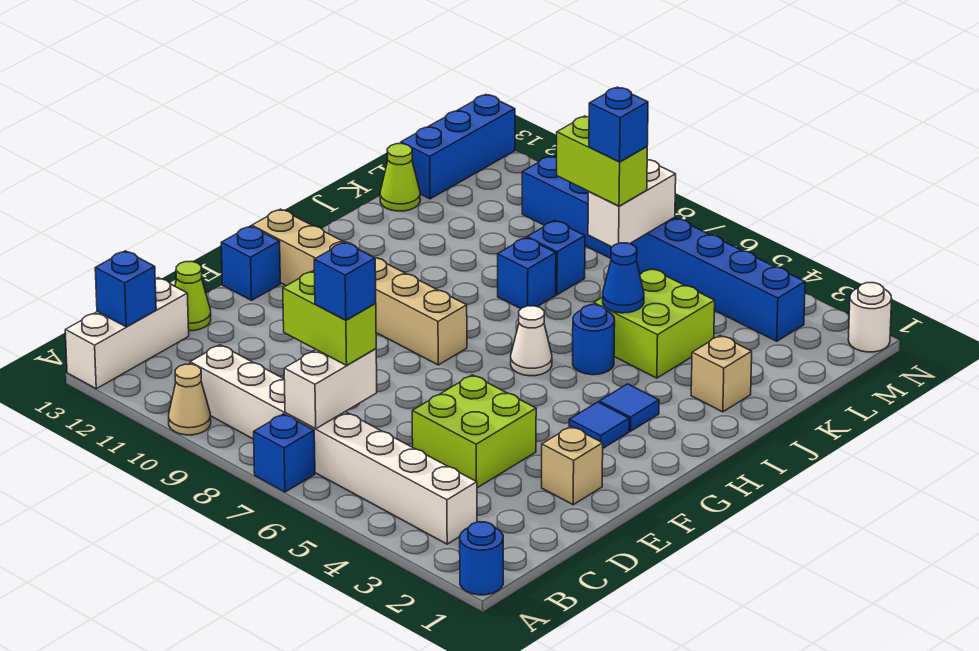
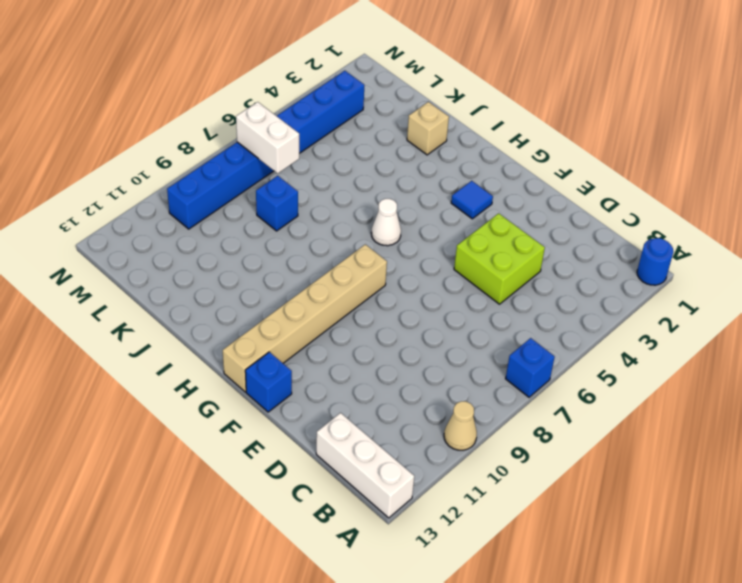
none -> white 1x8 brick [190,345,477,544]
none -> lime 1x1 cone [175,262,211,331]
none -> tan 1x1 brick [542,426,603,505]
none -> blue 1x1 tile [599,384,659,431]

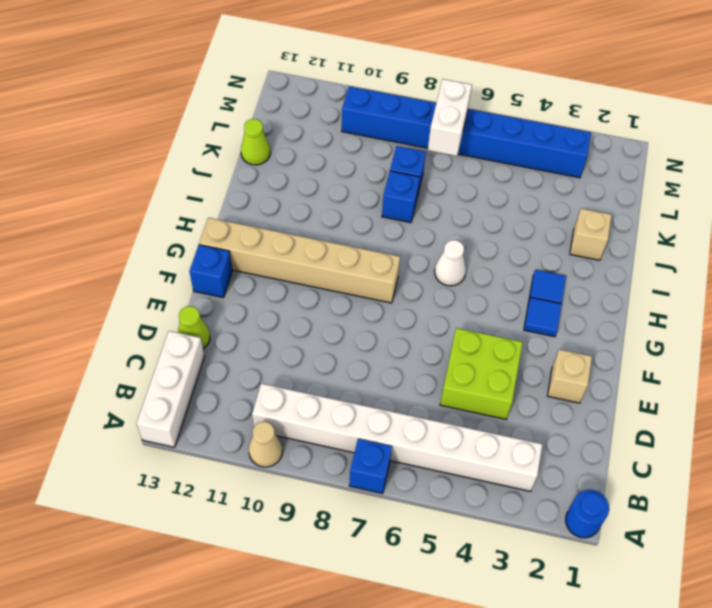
none -> blue 1x1 round brick [573,305,615,375]
none -> lime 2x2 brick [594,269,715,378]
none -> blue 1x3 brick [401,95,515,199]
none -> white 1x1 round brick [848,283,892,352]

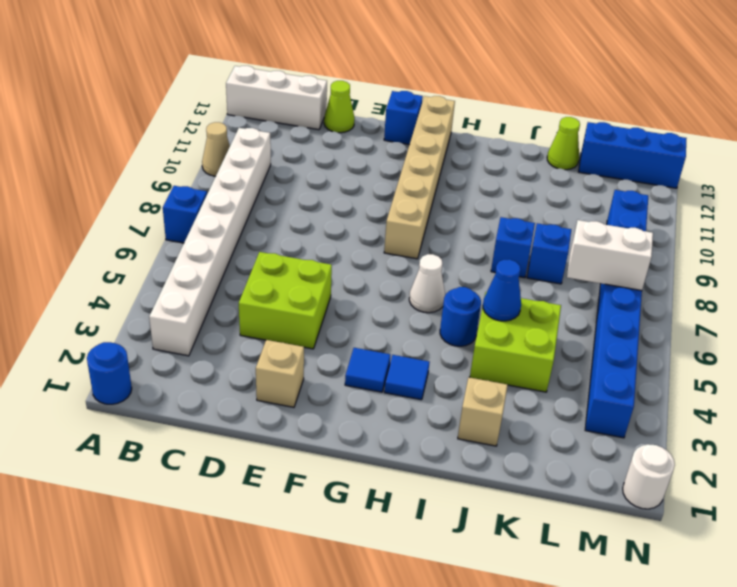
none -> white 1x2 brick [284,349,377,429]
none -> blue 1x1 brick [95,251,156,327]
none -> lime 1x2 brick [283,271,376,365]
none -> lime 1x2 brick [557,116,647,206]

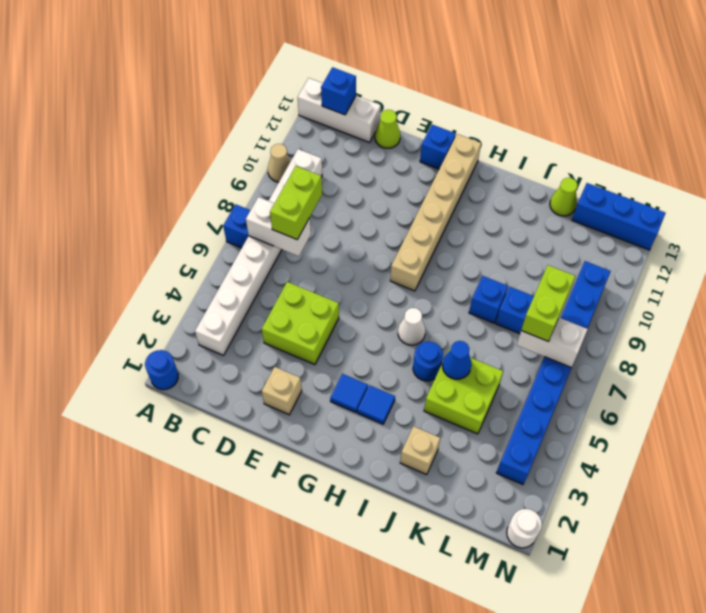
none -> blue 1x1 brick [314,242,376,320]
none -> blue 1x1 brick [589,87,648,162]

